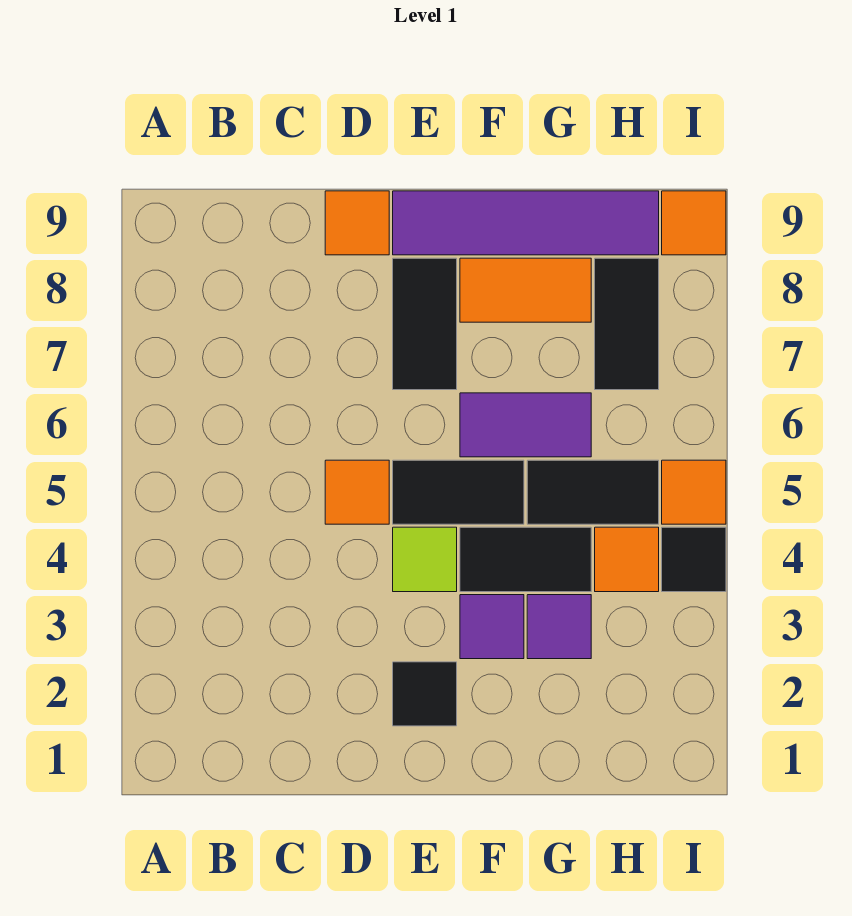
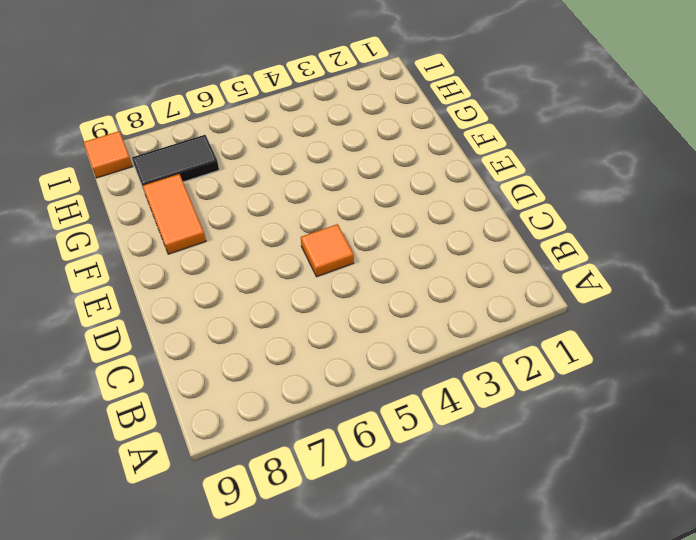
none -> orange 1x1 tile [325,191,389,255]
none -> black 1x1 tile [393,662,457,726]
none -> lime 1x1 tile [393,527,457,592]

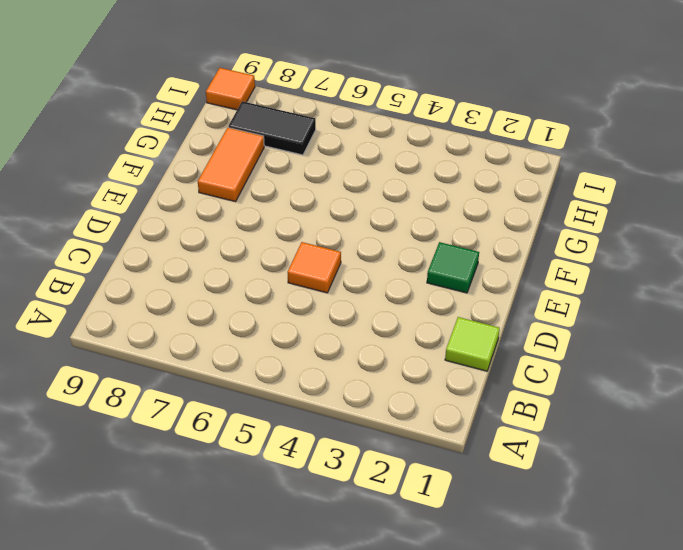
lime 1x1 tile [445,317,500,371] -> lime 1x1 tile moved to [393,527,457,592]
green 1x1 tile [427,242,479,293] -> black 1x1 tile [393,662,457,726]
none -> orange 1x1 tile [325,191,389,255]
none -> black 1x2 tile [393,460,524,524]
none -> black 1x2 tile [393,258,457,390]

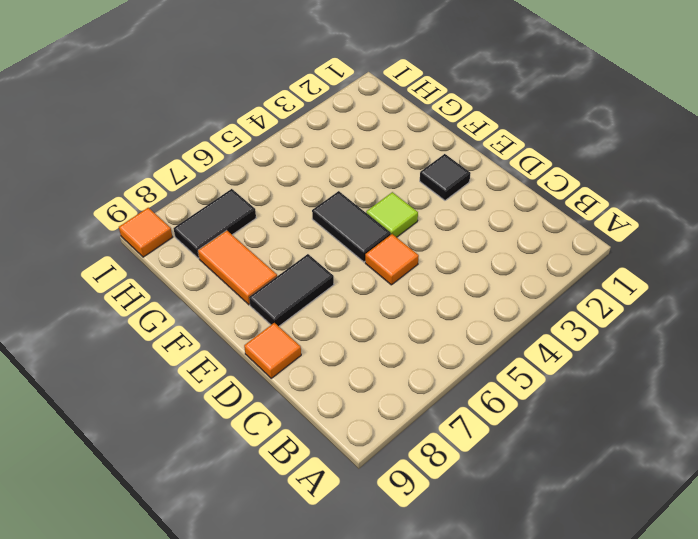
none -> purple 1x4 tile [393,191,659,255]
none -> purple 1x1 tile [460,595,524,659]
none -> black 1x2 tile [460,527,591,592]

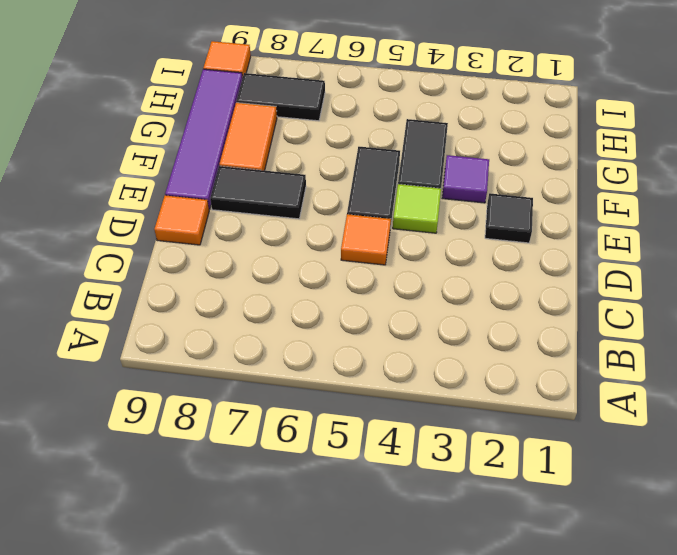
none -> purple 1x2 tile [460,393,591,457]
none -> purple 1x1 tile [527,595,591,659]
none -> black 1x2 tile [527,460,659,524]

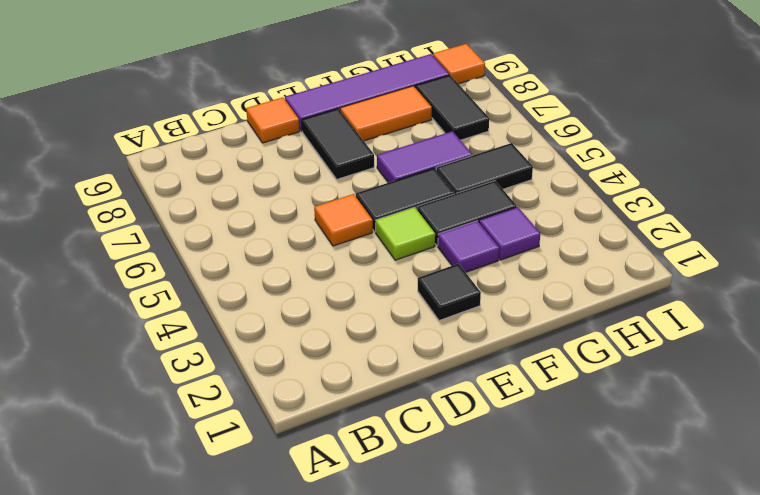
none -> orange 1x1 tile [595,527,659,592]
none -> black 1x1 tile [662,527,726,592]
none -> orange 1x1 tile [662,460,726,524]

